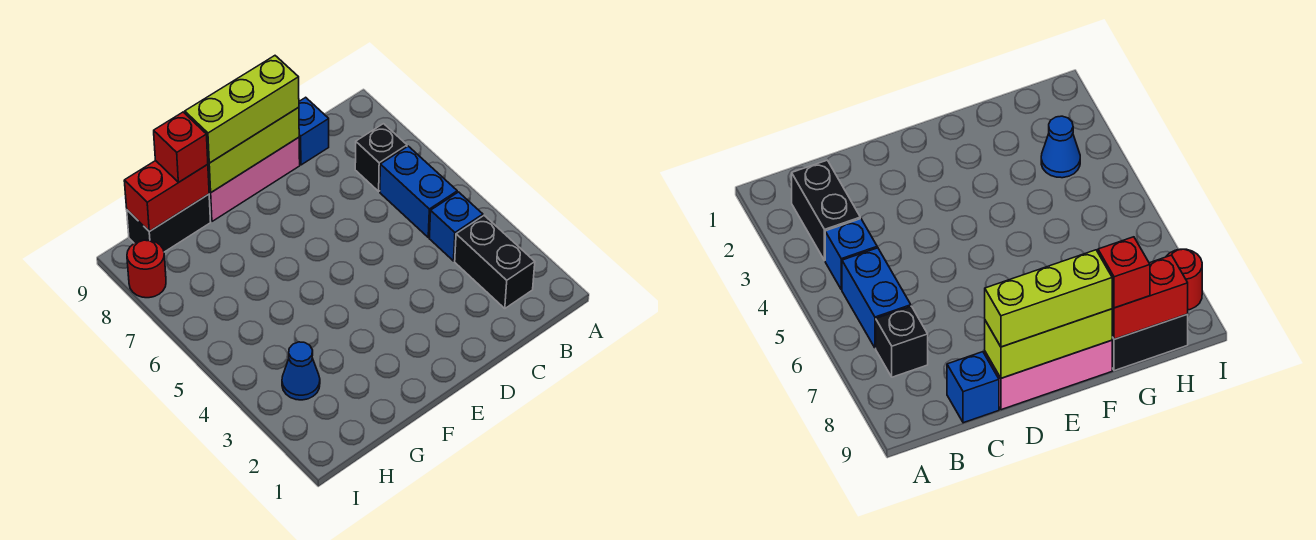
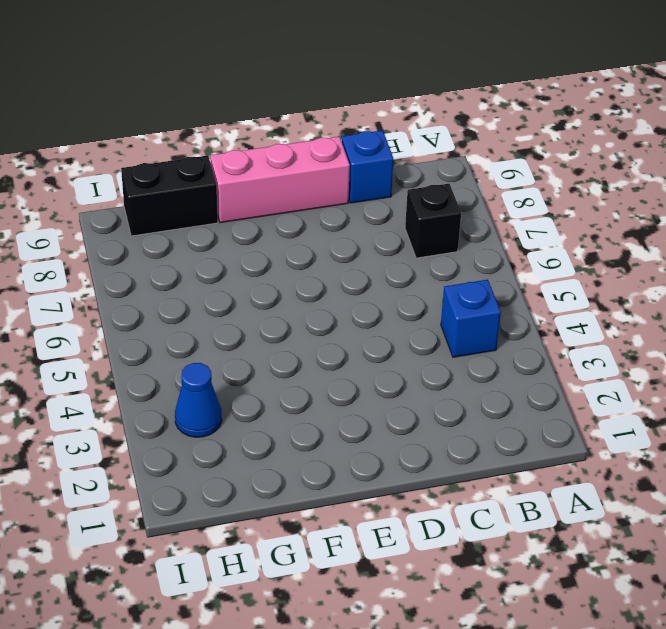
none -> black 1x2 brick [455,216,535,309]
none -> blue 1x2 brick [380,146,457,237]
none -> red 1x1 round brick [127,240,166,298]

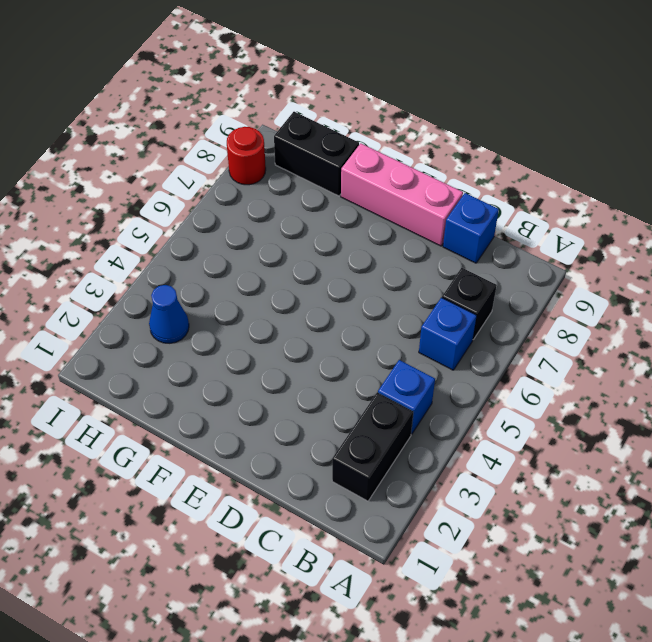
blue 1x1 brick [419,298,477,370] -> blue 1x2 brick [380,146,457,237]
none -> lime 1x3 brick [208,107,299,193]
none -> red 1x2 brick [124,161,209,231]
none -> lime 1x3 brick [185,56,299,163]

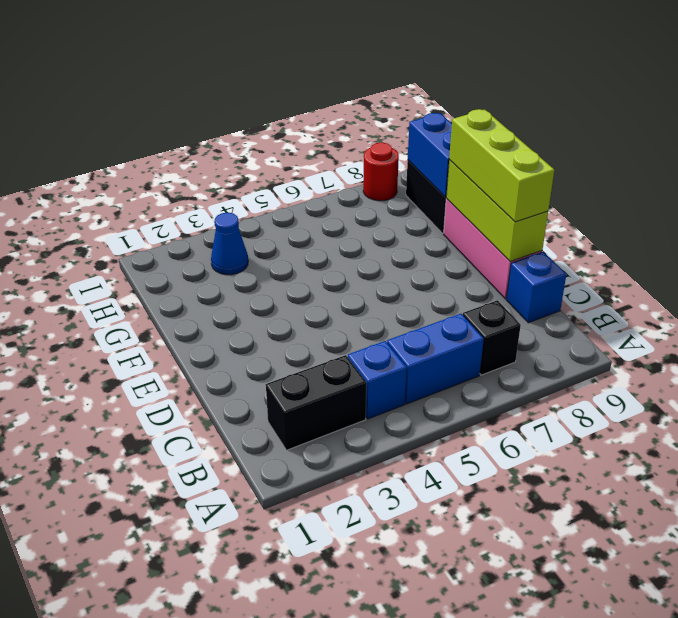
blue 1x2 brick [408,113,452,197] -> red 1x2 brick [124,161,209,231]
none -> red 1x1 brick [154,112,208,183]

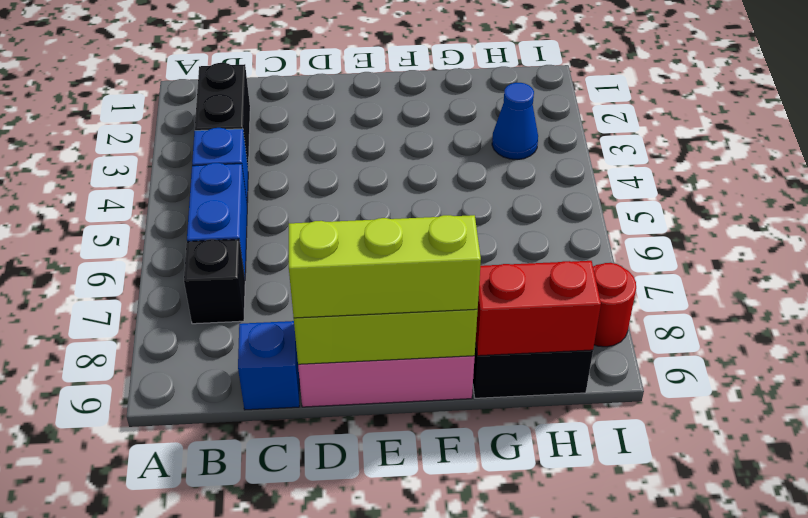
none -> red 1x1 brick [154,112,208,183]

